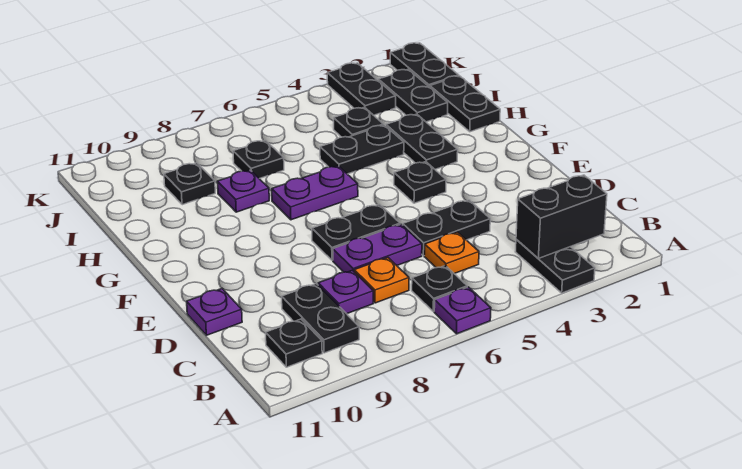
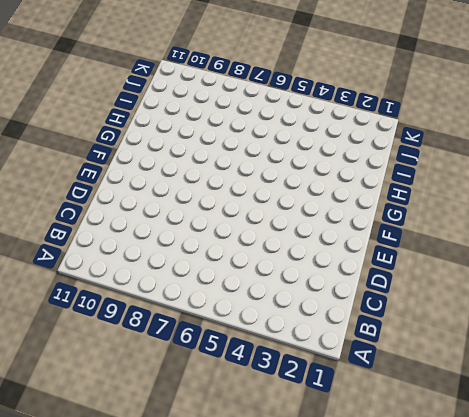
none -> black 1x2 plate [515,240,595,293]
none -> purple 1x1 plate [434,287,491,334]
none -> black 1x1 plate [412,266,467,311]

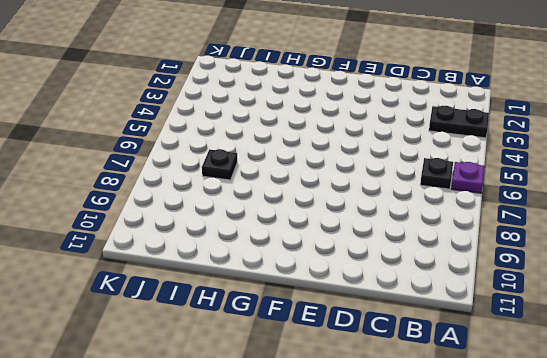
none -> black 1x2 plate [282,284,359,353]
none -> black 1x1 plate [266,319,322,367]
none -> orange 1x1 plate [424,232,479,274]

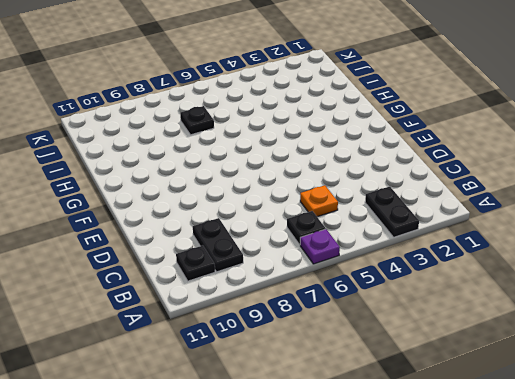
none -> orange 1x1 plate [354,258,409,303]
none -> purple 1x1 plate [318,270,373,314]
none -> black 1x2 plate [403,200,490,256]

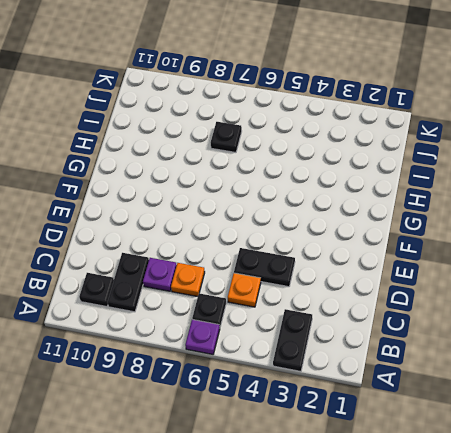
none -> purple 1x2 plate [333,224,422,272]
none -> purple 1x1 plate [187,289,242,335]
none -> black 1x2 plate [312,204,400,260]

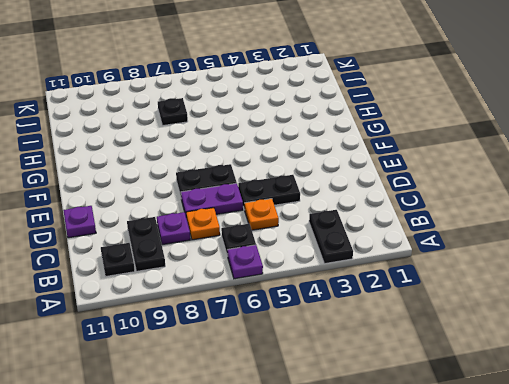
none -> black 1x1 plate [394,162,446,203]
none -> black 1x2 plate [386,114,458,169]
none -> purple 1x2 plate [272,166,358,220]

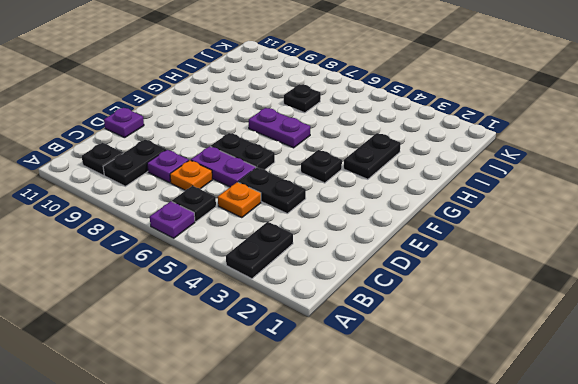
none -> black 1x2 plate [430,76,500,132]
none -> black 1x2 plate [320,125,404,174]
none -> purple 1x1 plate [218,170,269,212]

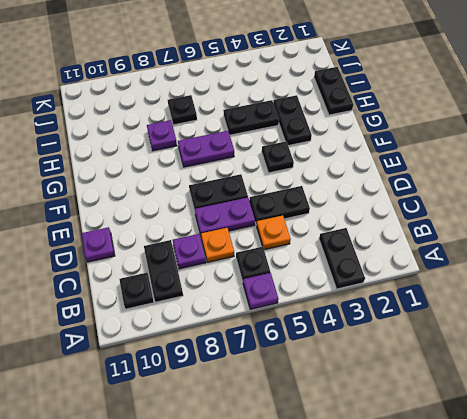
none -> black 1x2 plate [378,69,448,122]
none -> black 1x1 plate [334,107,384,137]
none -> black 1x1 plate [164,163,215,205]

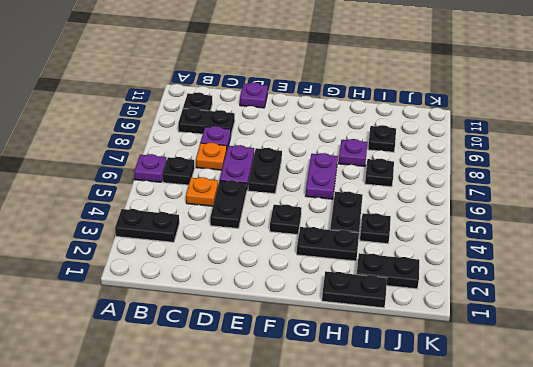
none -> black 1x2 plate [390,43,459,87]
none -> black 1x2 plate [327,63,396,115]
none -> black 1x2 brick [516,175,607,258]

